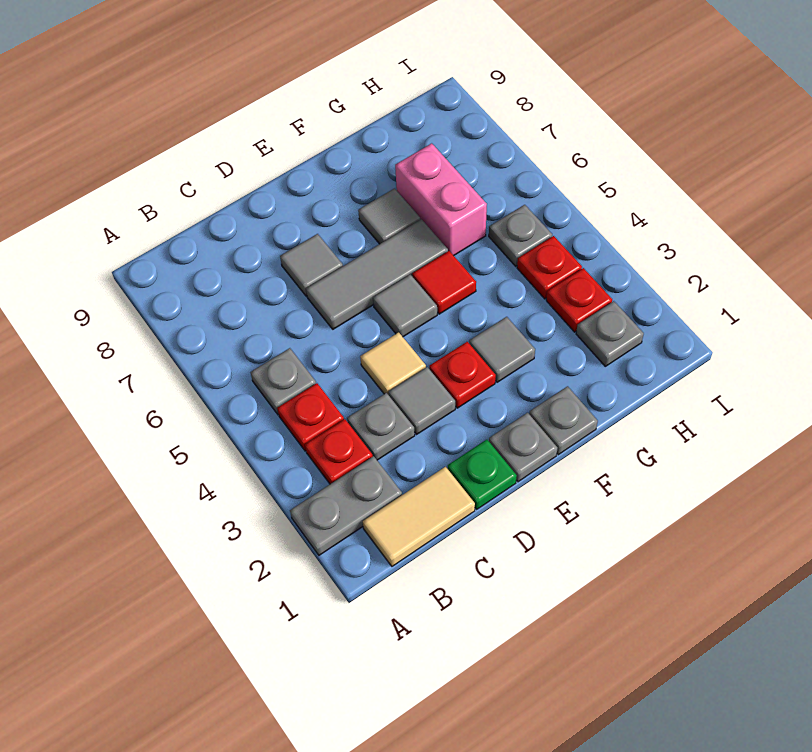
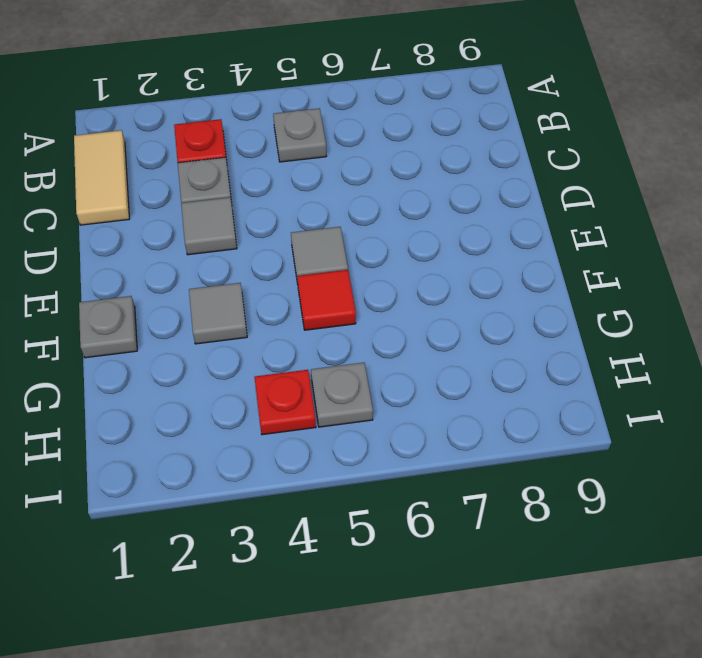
none -> grey 1x2 plate [290,456,402,555]
none -> red 1x1 plate [277,383,344,451]
none -> green 1x1 plate [448,440,517,509]

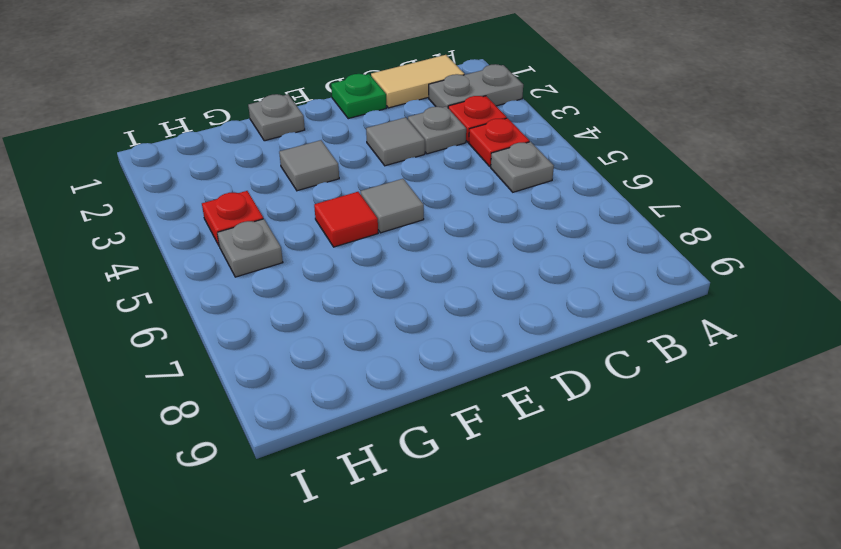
none -> tan 1x1 tile [360,332,426,395]
none -> grey 1x3 tile [306,219,448,329]
none -> grey 1x1 tile [280,234,343,296]

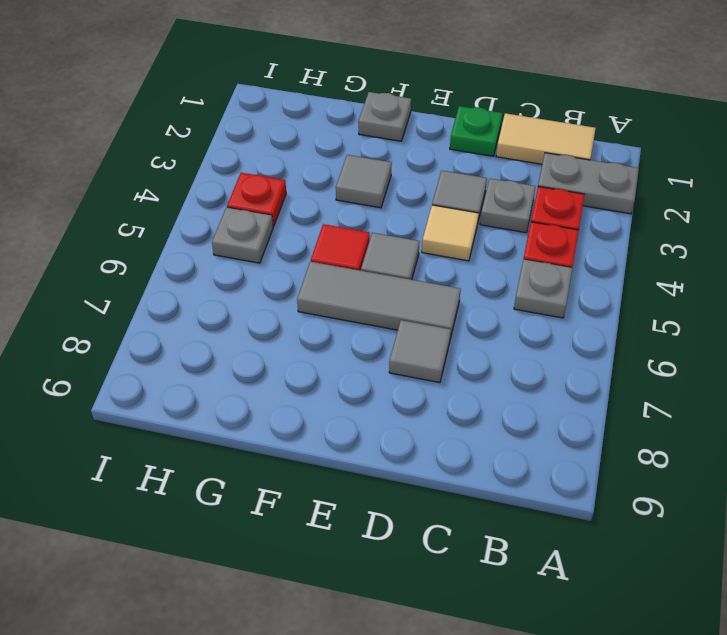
none -> grey 1x1 plate [489,413,557,482]
none -> red 1x1 plate [429,342,496,408]
none -> grey 1x1 tile [358,188,420,244]

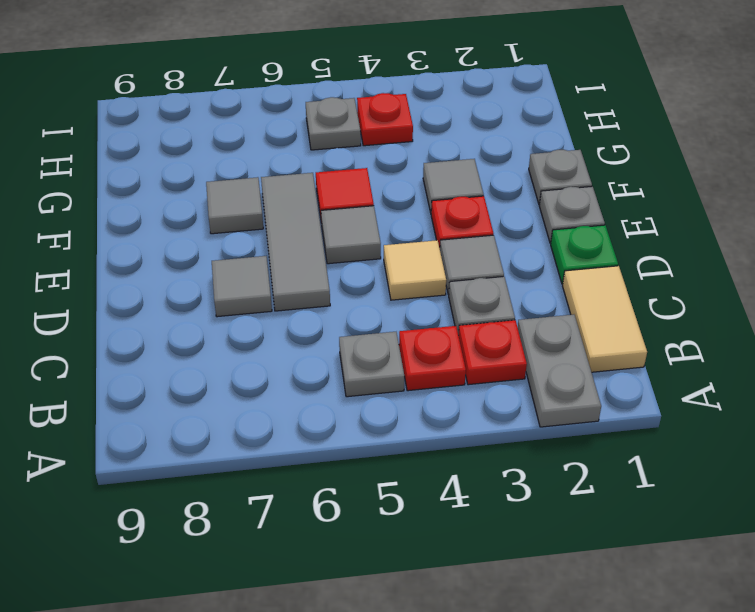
none -> pink 1x2 brick [395,143,487,256]
none -> grey 1x1 plate [576,301,644,366]
none -> red 1x1 plate [546,268,612,332]

